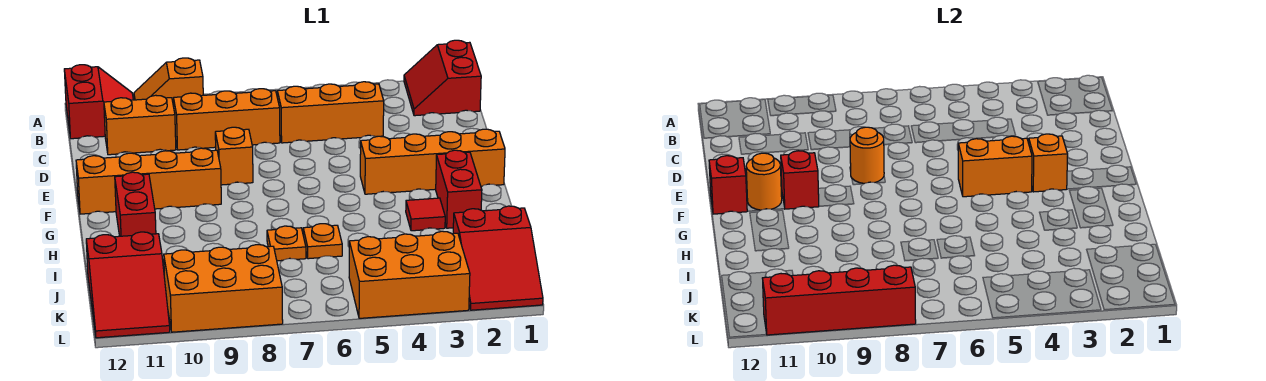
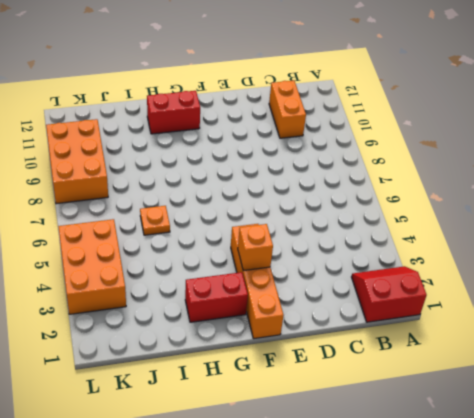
none -> orange 1x2 slope [134,58,203,107]
none -> red 2x2 slope [64,65,133,139]
none -> orange 1x3 brick [277,82,384,143]

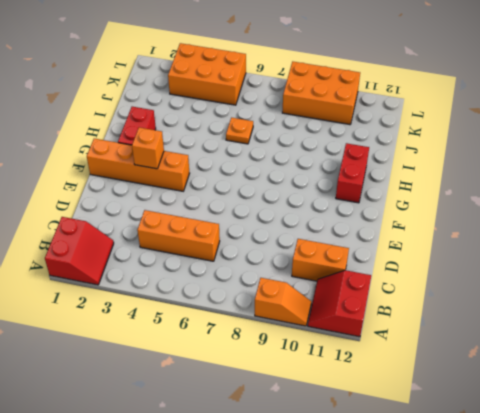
none -> orange 1x3 brick [174,89,280,150]
none -> orange 1x1 brick [215,127,253,185]
none -> orange 1x4 brick [76,148,221,214]

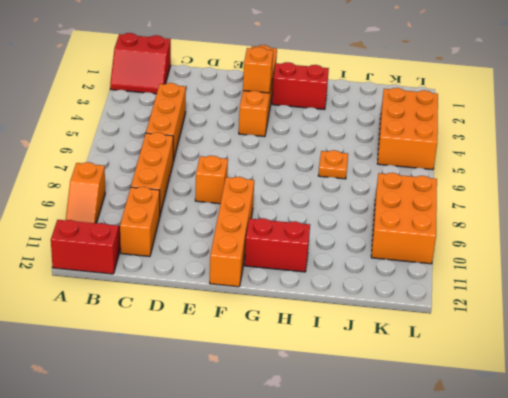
none -> red 1x1 tile [406,198,445,231]
none -> orange 1x1 plate [267,226,306,261]
none -> red 2x3 slope [453,206,543,310]

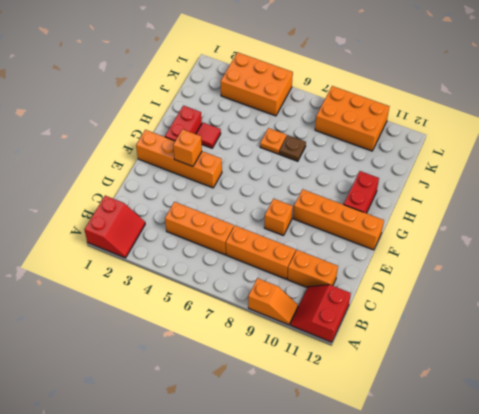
brown 1x1 plate [279,135,306,161] -> orange 1x1 plate [267,226,306,261]
none -> red 2x3 slope [453,206,543,310]
none -> red 2x3 slope [86,232,170,338]
none -> orange 1x1 round brick [850,127,884,183]

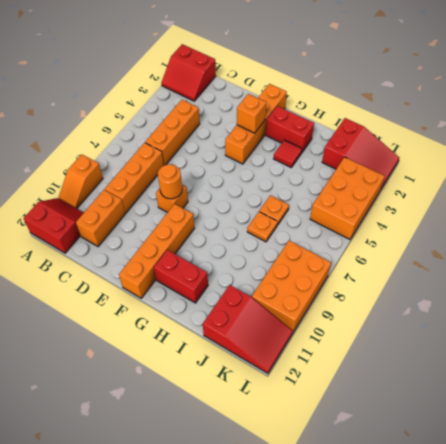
none -> orange 1x2 brick [958,136,1032,197]
none -> red 1x1 brick [781,151,819,209]
none -> orange 1x1 round brick [746,153,782,210]

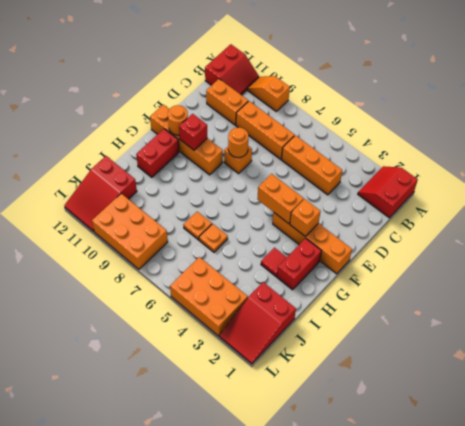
none -> red 1x1 brick [709,156,747,214]
none -> red 1x4 brick [762,265,916,335]

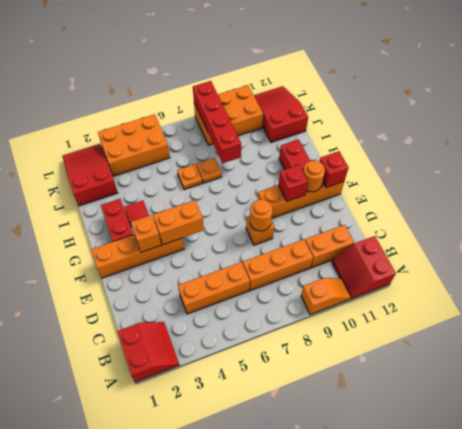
red 1x4 brick [193,81,241,163] -> red 1x4 brick turned to [762,265,916,335]

